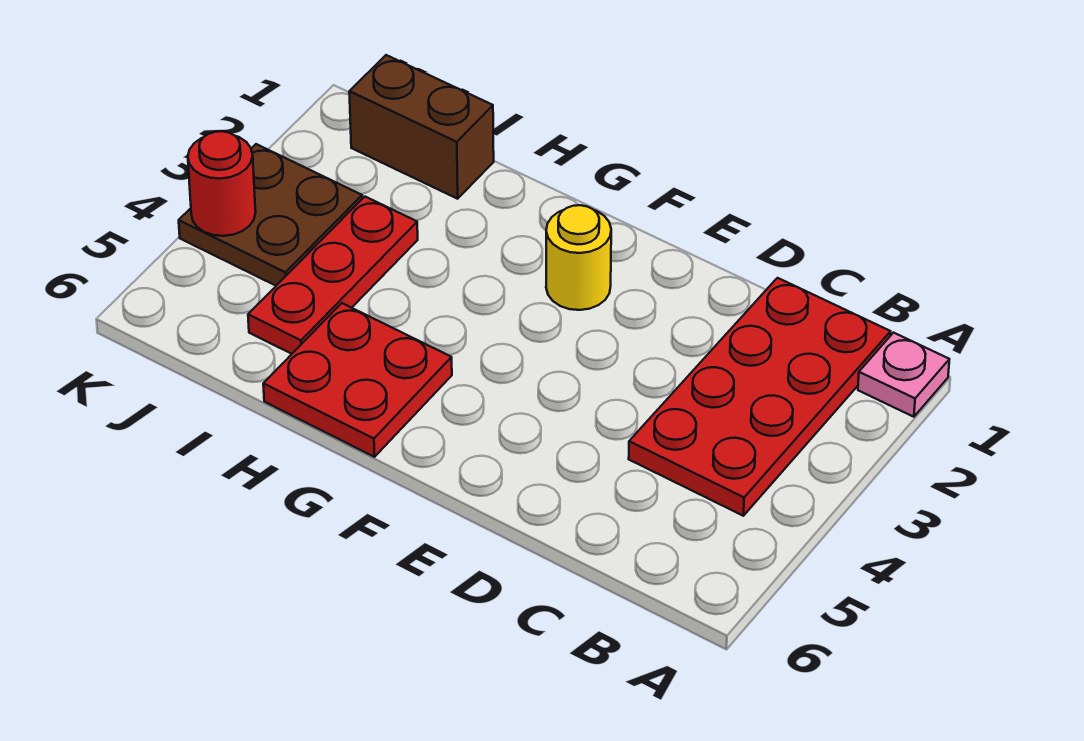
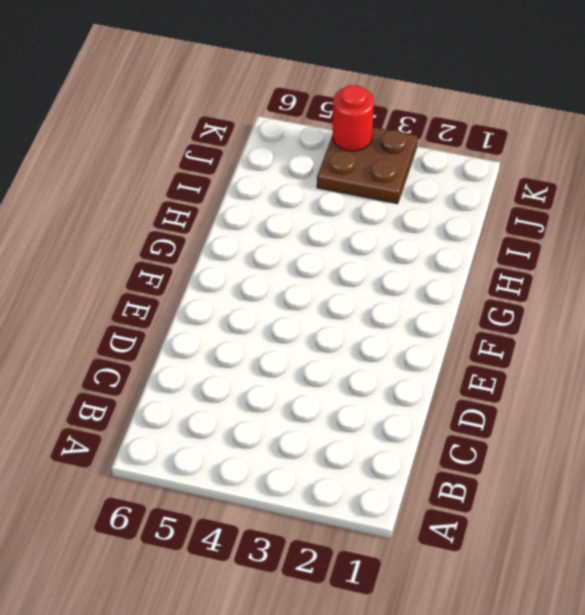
none -> pink 1x1 plate [858,333,949,417]
none -> red 2x4 plate [629,278,891,516]

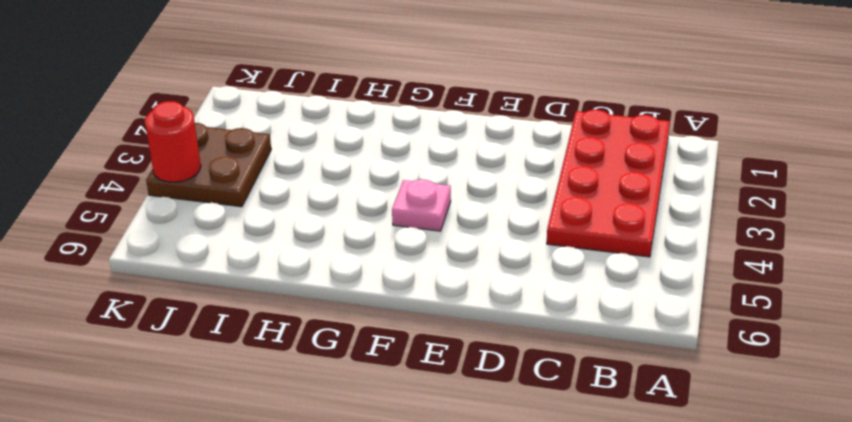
pink 1x1 plate [392,179,451,231] -> pink 1x1 plate moved to [858,333,949,417]
none -> yellow 1x1 round brick [546,205,611,310]
none -> red 2x2 plate [263,303,452,457]

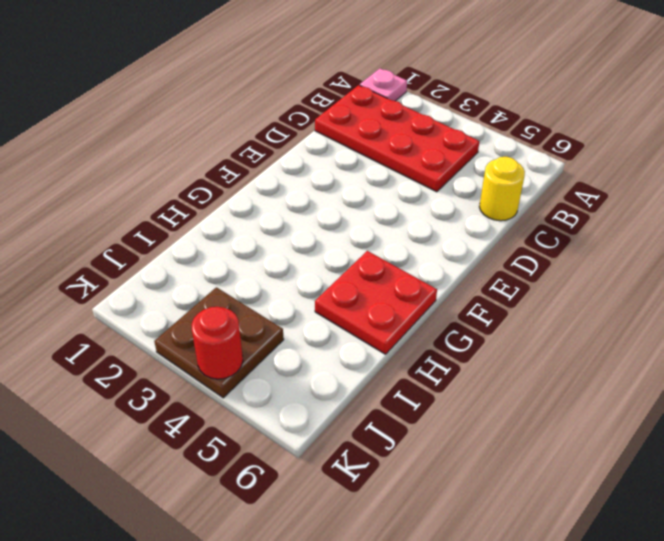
yellow 1x1 round brick [479,157,525,221] -> yellow 1x1 round brick moved to [546,205,611,310]
none -> brown 1x2 brick [349,55,494,199]
none -> red 1x3 plate [248,197,418,354]

